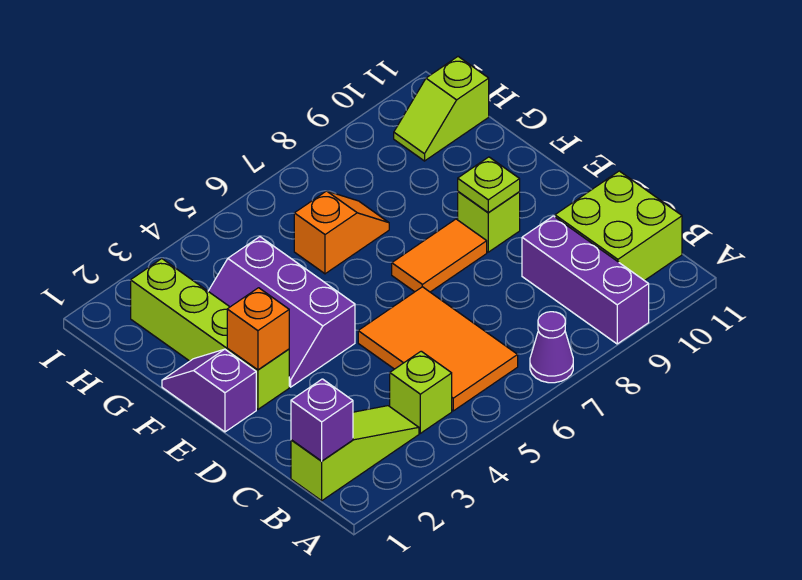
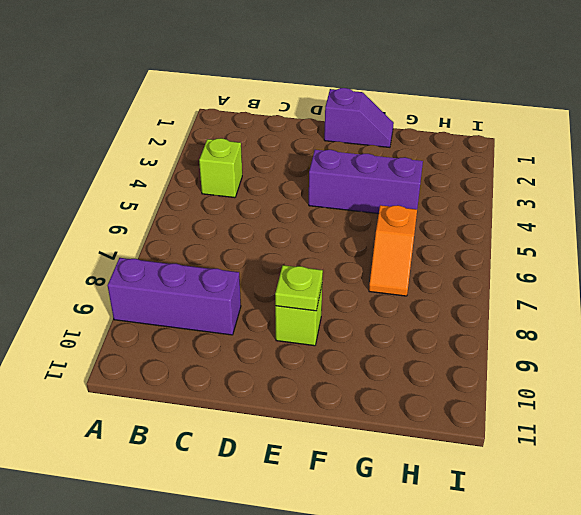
none -> purple 1x1 cone [530,312,573,383]
none -> lime 1x3 slope [291,406,419,501]
none -> orange 2x3 tile [358,287,518,411]

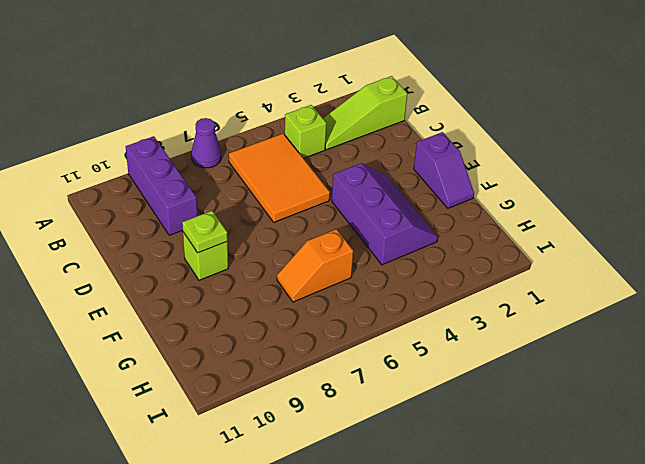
none -> lime 2x2 brick [555,171,682,281]
none -> lime 1x4 brick [131,259,289,409]
none -> orange 1x2 tile [392,219,487,292]

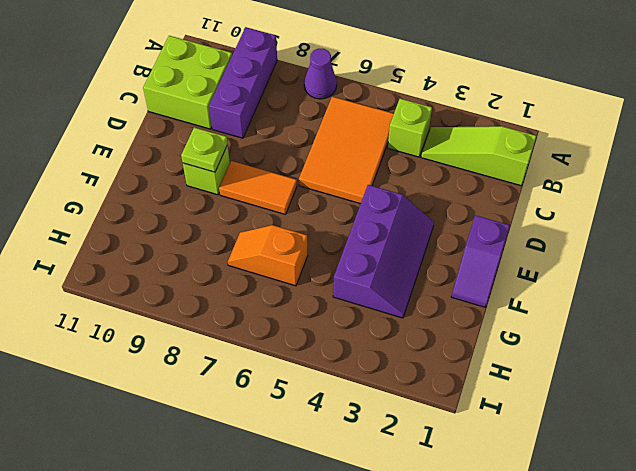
none -> lime 1x4 brick [131,259,289,409]
none -> lime 1x2 slope [394,57,489,161]
none -> purple 1x1 brick [291,379,353,461]

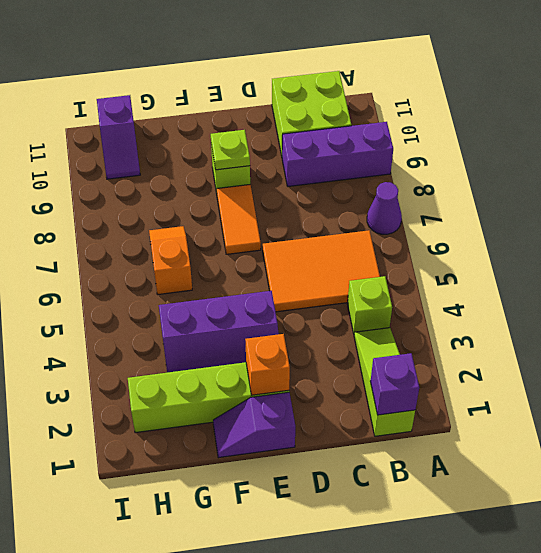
purple 1x2 slope [97,95,140,179] -> lime 1x2 slope [394,57,489,161]

